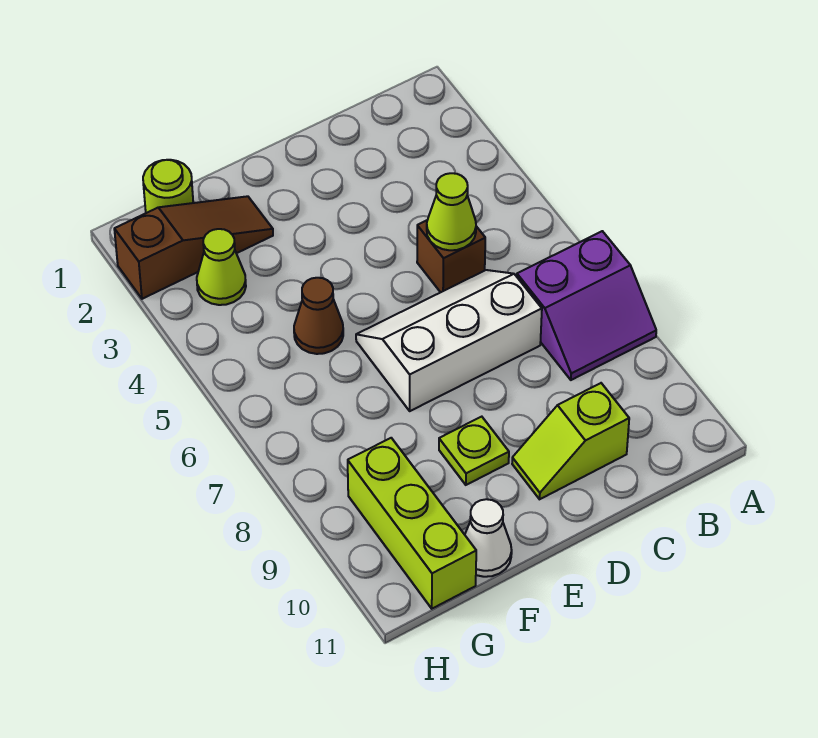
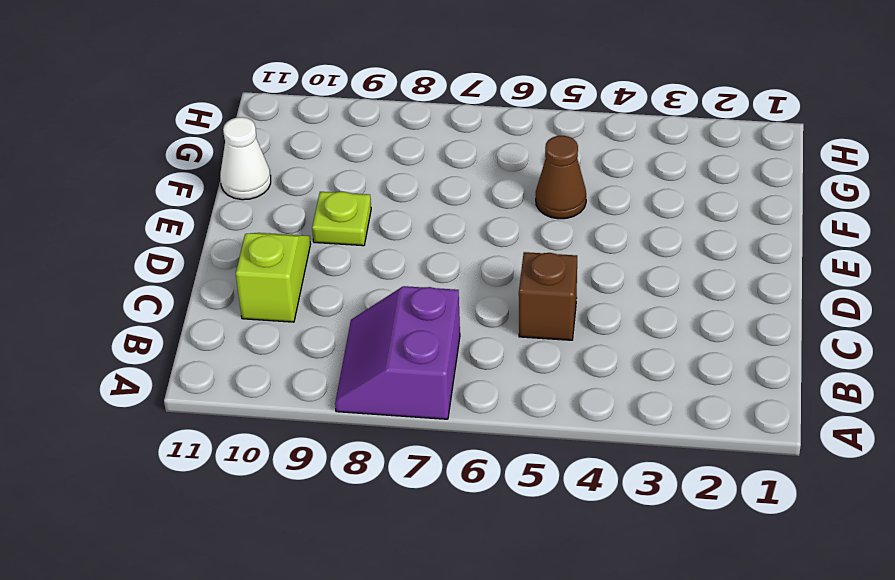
none -> white 2x3 slope [356,270,542,411]
none -> brown 1x3 slope [114,196,273,299]
none -> lime 1x1 round brick [143,160,193,213]

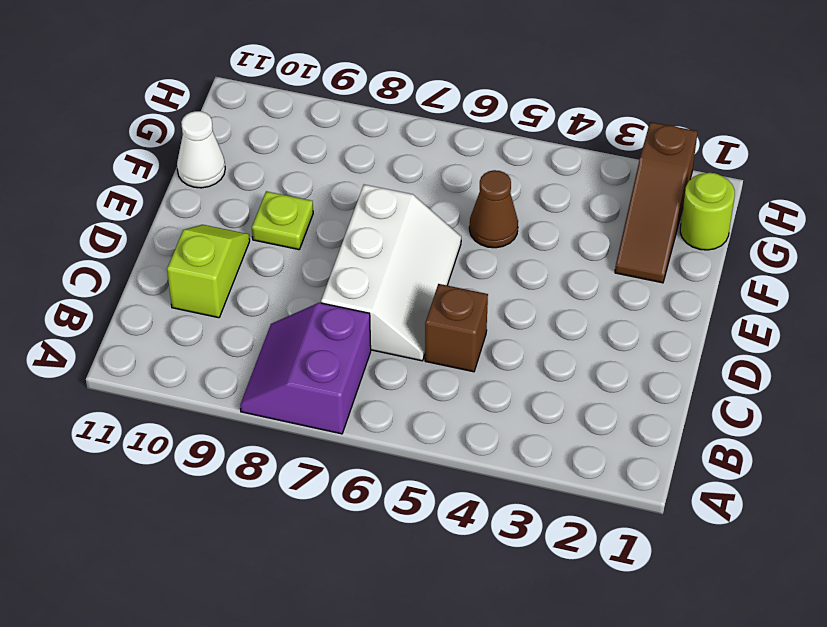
none -> lime 1x1 cone [197,229,246,305]
none -> lime 1x3 brick [348,438,476,609]
none -> lime 1x1 cone [427,173,476,250]

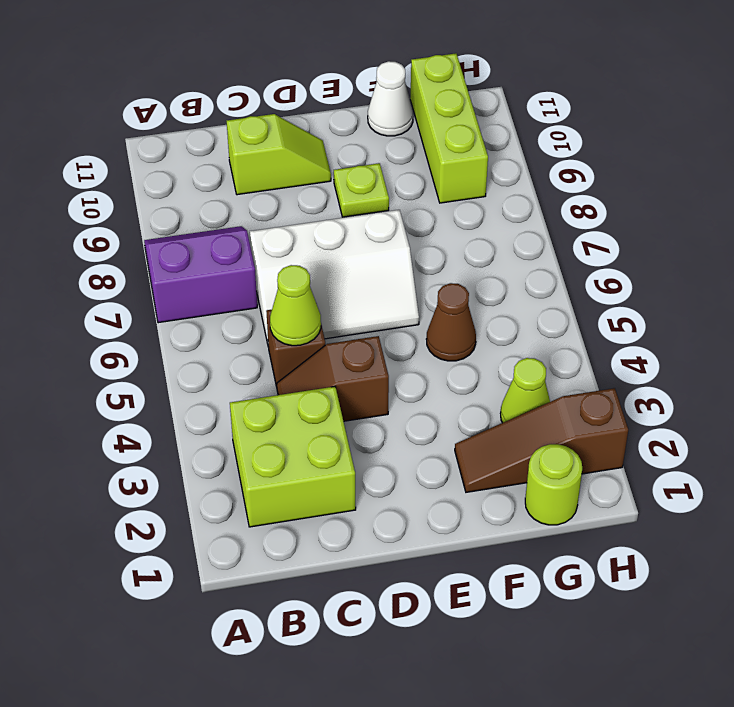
lime 2x2 brick [230,387,356,527] -> none
brown 1x2 slope [277,336,389,421] -> none

